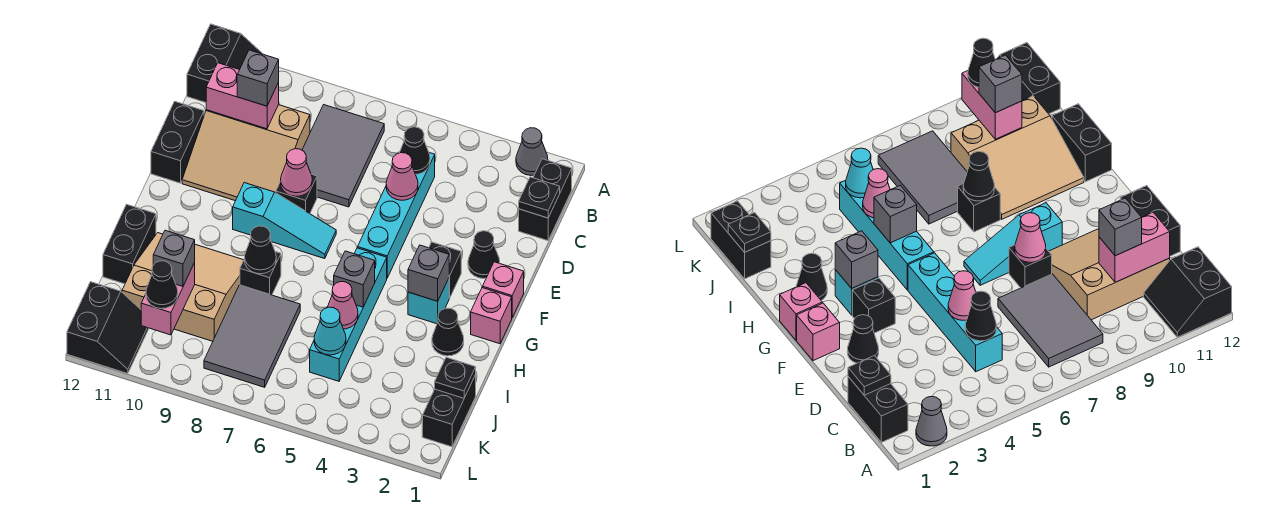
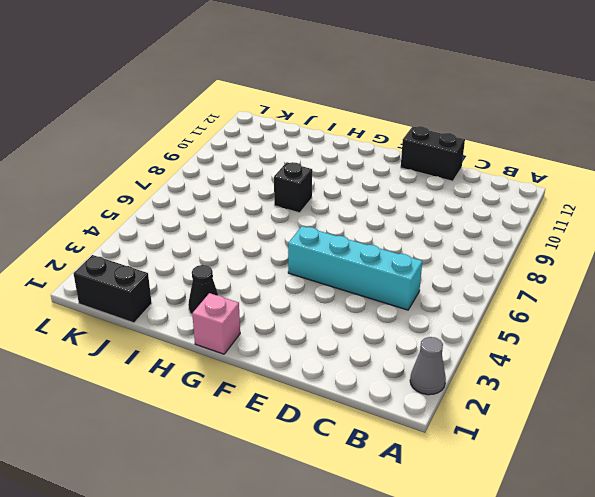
none -> black 2x2 slope [187,24,263,103]
none -> black 1x2 brick [519,159,572,241]
none -> grey 2x3 tile [302,105,384,207]
none -> tan 3x3 slope [182,105,310,201]

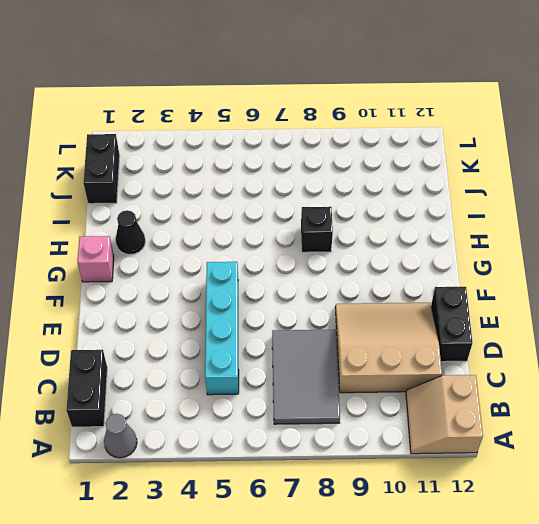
tan 2x2 slope [406,375,483,454] -> black 2x2 slope [187,24,263,103]
none -> black 1x1 cone [468,231,500,279]
none -> black 1x1 brick [276,174,317,214]
none -> pink 1x1 brick [483,262,524,317]
none -> black 1x1 brick [429,242,461,298]

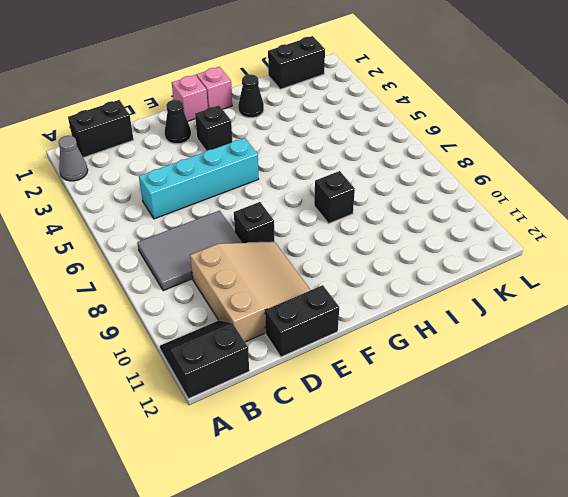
none -> cyan 1x3 slope [233,183,336,259]
none -> cyan 1x1 brick [408,278,449,324]
none -> cyan 1x4 brick [310,248,387,381]
none -> tan 3x3 slope [122,233,244,341]

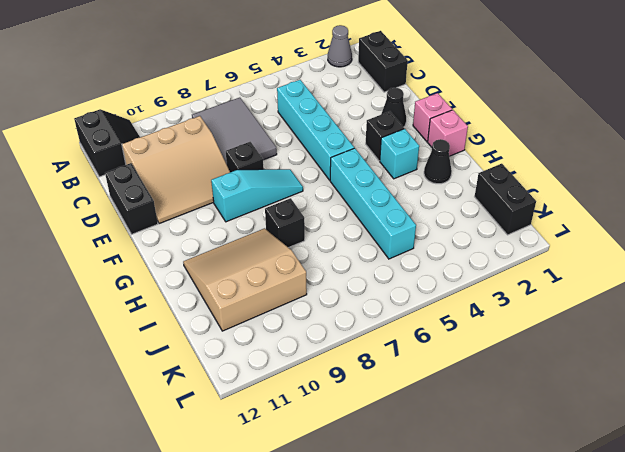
none -> black 1x2 brick [103,204,156,284]
none -> grey 2x3 tile [204,285,300,387]
none -> black 2x2 slope [67,282,149,374]
none -> black 1x1 plate [519,177,560,218]

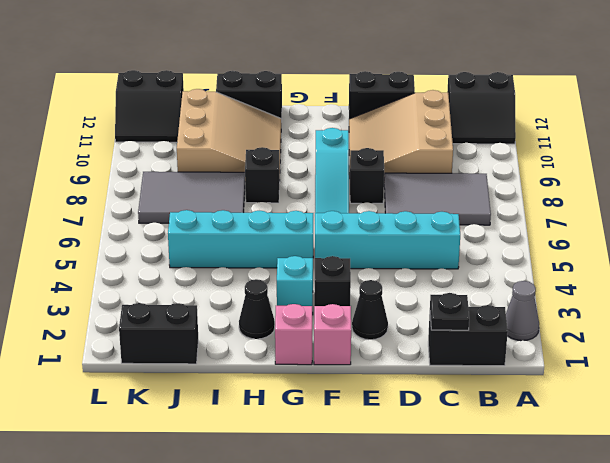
none -> black 1x1 cone [400,127,430,174]
none -> pink 1x2 brick [206,63,279,129]
none -> pink 1x1 cone [386,153,418,200]
none -> pink 1x1 cone [281,149,312,196]

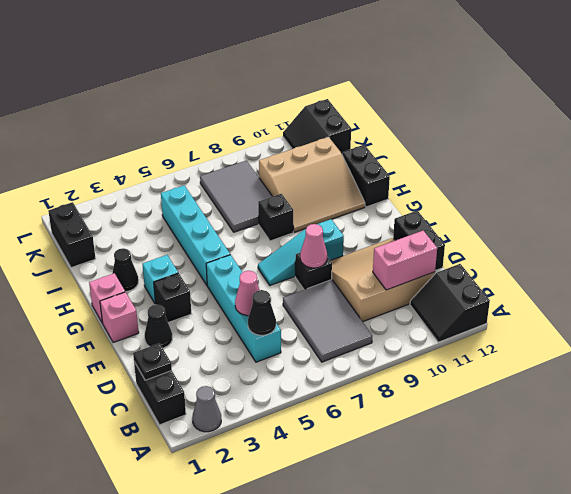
none -> grey 1x1 brick [408,245,449,301]
none -> grey 1x1 brick [334,251,375,307]
none -> black 1x1 cone [245,226,276,274]
none -> pink 1x1 cone [327,282,358,329]

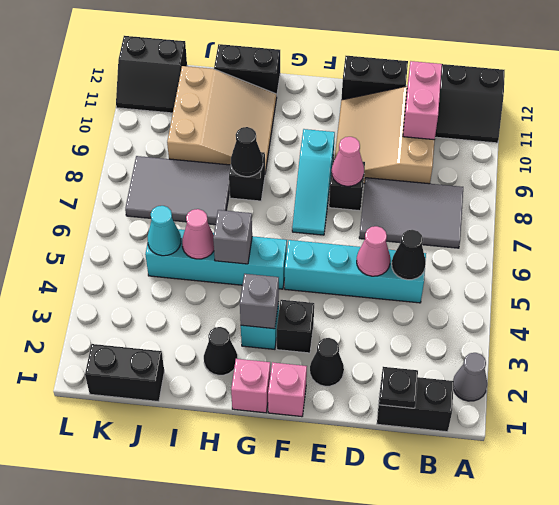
none -> black 1x1 plate [435,357,476,398]
none -> pink 1x2 brick [141,263,195,335]
none -> grey 1x1 brick [237,50,279,106]
none -> grey 1x1 brick [153,230,195,286]

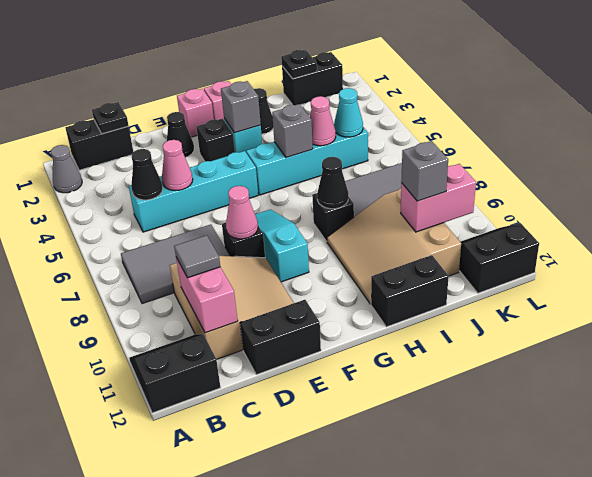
grey 1x1 tile [174,235,220,278] -> grey 1x1 brick [237,50,279,106]
none -> black 1x1 cone [146,261,178,309]

